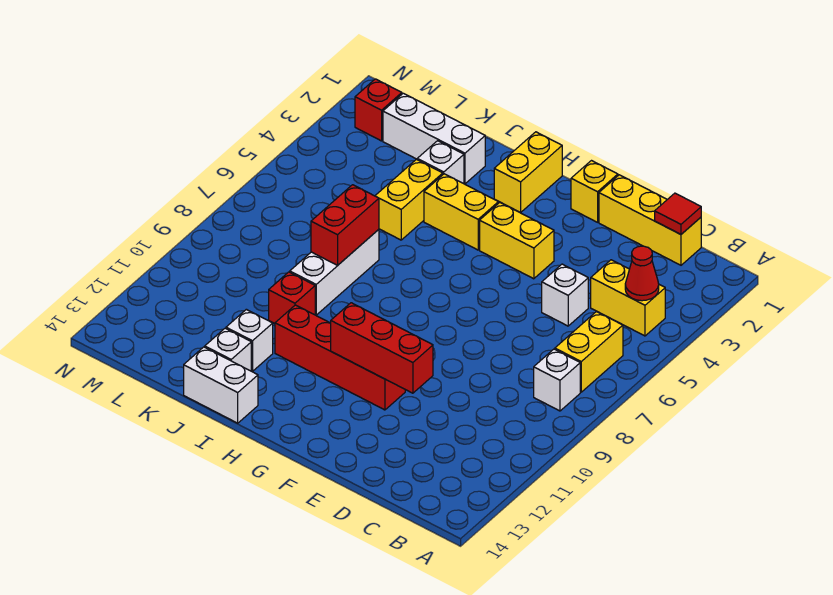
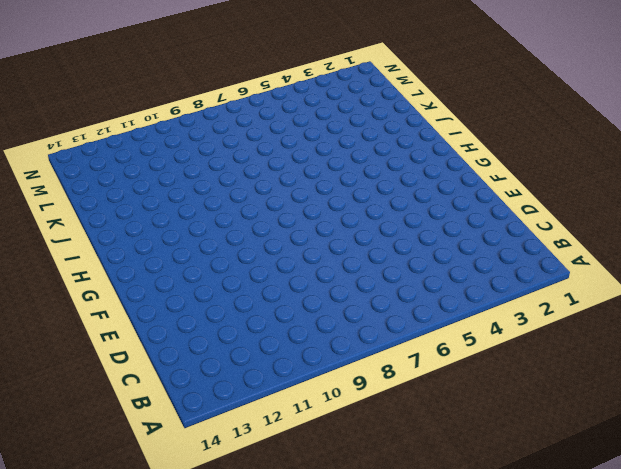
none -> yellow 1x2 brick [591,260,665,336]
none -> yellow 1x2 brick [555,312,623,392]
none -> white 1x1 brick [534,349,580,411]

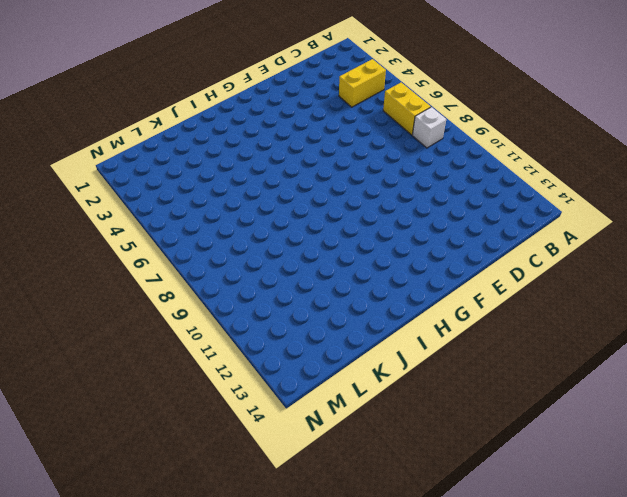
none -> yellow 1x3 brick [599,175,701,265]
none -> white 1x1 brick [542,264,588,326]
none -> yellow 1x1 brick [571,161,618,222]

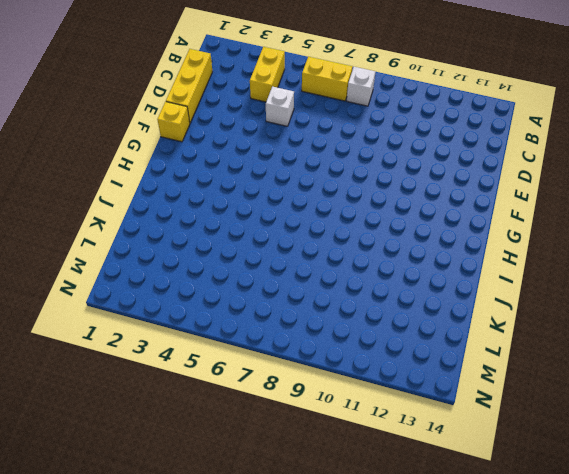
none -> yellow 1x2 brick [480,203,554,279]
none -> red 1x4 brick [275,305,405,410]
none -> yellow 1x2 brick [494,132,562,213]

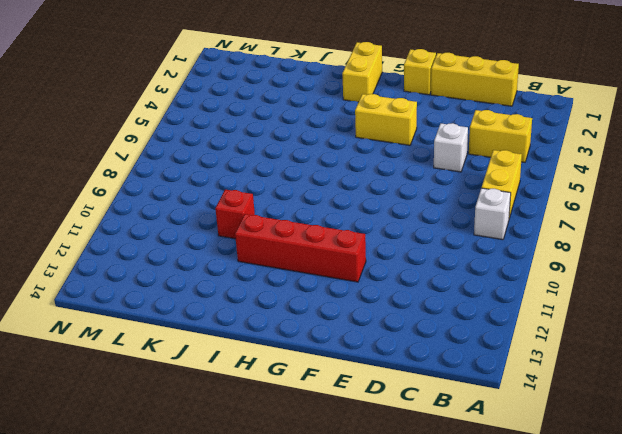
none -> yellow 1x2 brick [424,174,498,250]
none -> white 1x2 brick [184,347,258,423]
none -> white 1x3 brick [383,93,485,184]

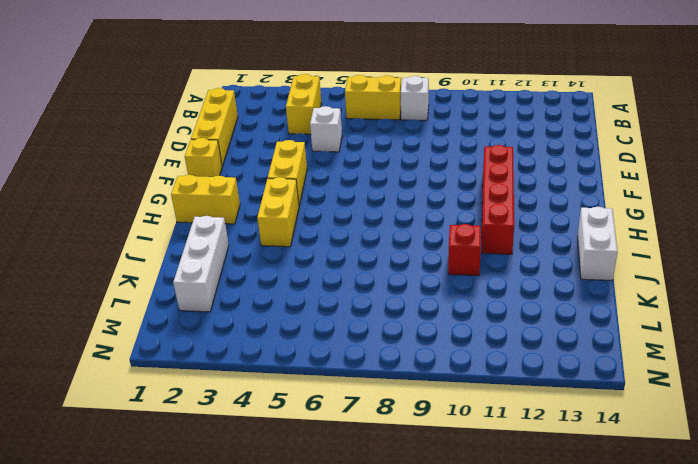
none -> white 1x1 brick [417,141,464,184]
none -> yellow 1x2 brick [375,159,443,240]
none -> white 1x3 brick [290,229,379,315]

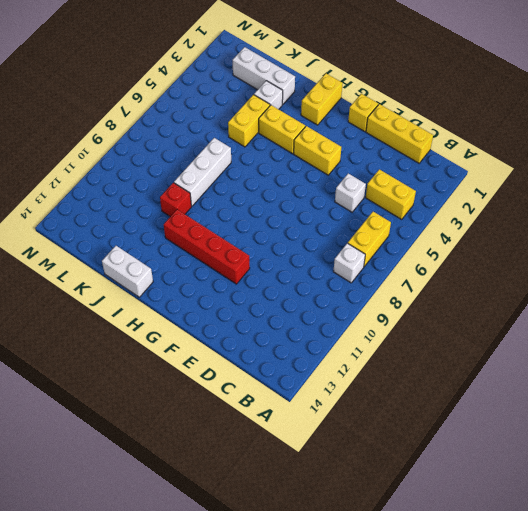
none -> white 1x1 brick [226,309,273,371]
none -> white 1x1 brick [205,328,251,371]
none -> red 1x1 brick [355,79,402,141]

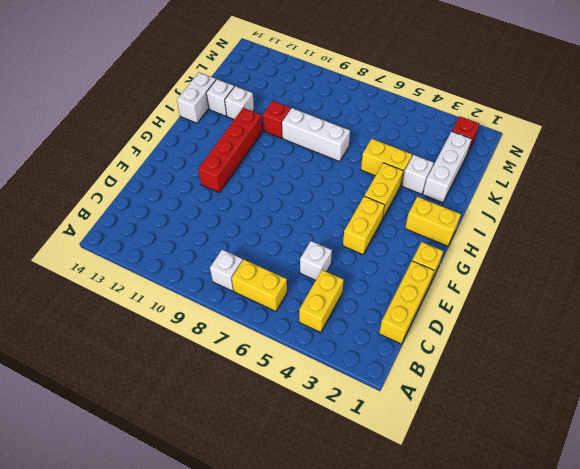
none -> red 1x1 cone [625,246,659,301]
none -> red 1x1 tile [655,193,701,234]
none -> red 1x3 brick [331,303,433,393]

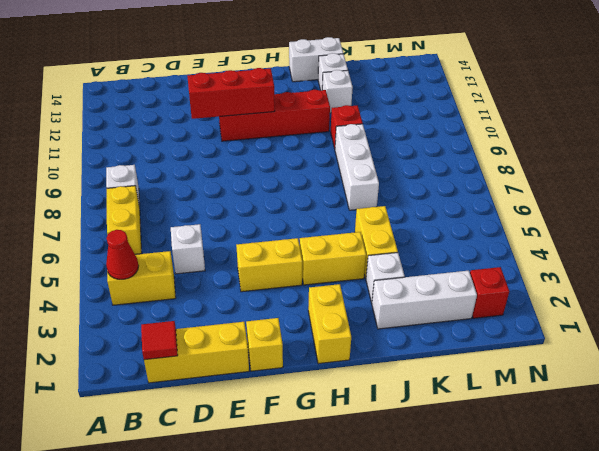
none -> red 1x2 brick [311,185,379,265]

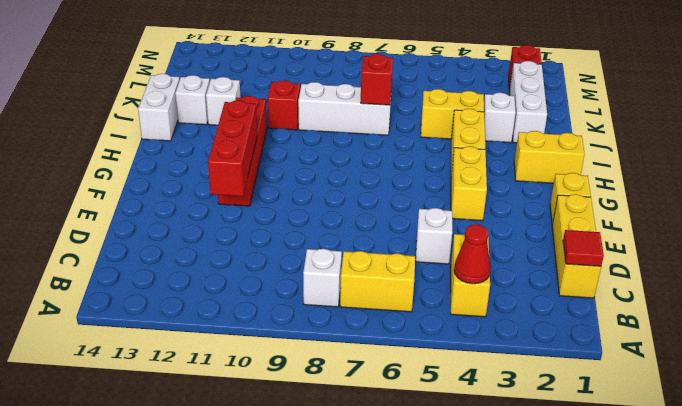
red 1x1 brick [361,54,393,105] -> red 1x2 brick [311,185,379,265]

